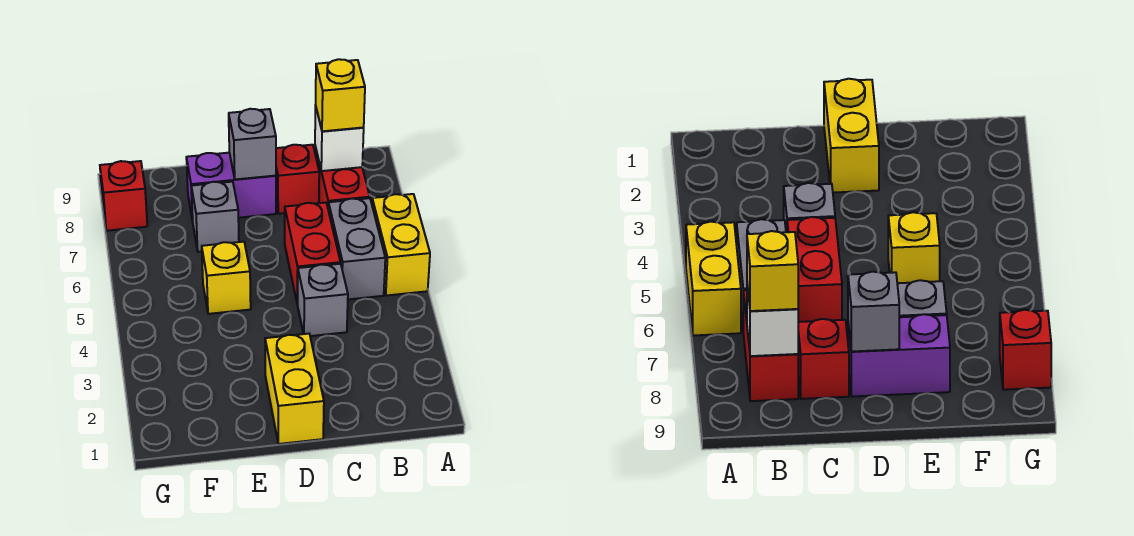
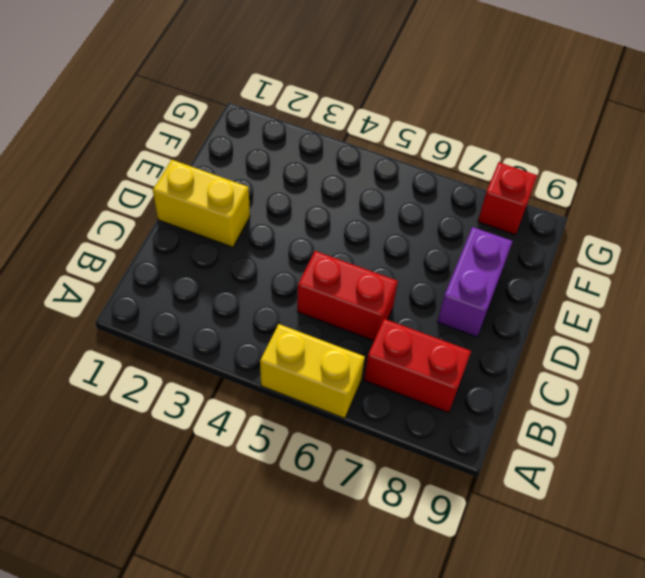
none -> grey 1x2 brick [328,198,385,299]
none -> grey 1x1 brick [298,264,348,336]
none -> red 1x1 brick [276,145,319,214]

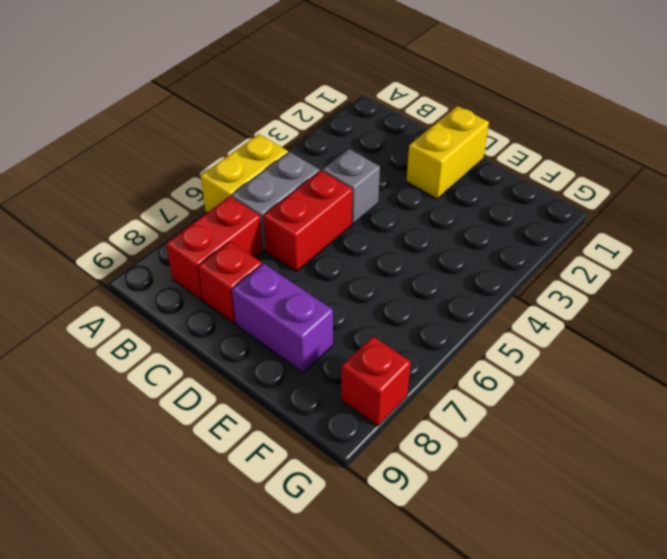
none -> yellow 1x1 brick [202,242,251,314]
none -> grey 1x1 brick [191,182,239,252]
none -> white 1x1 brick [315,105,364,171]

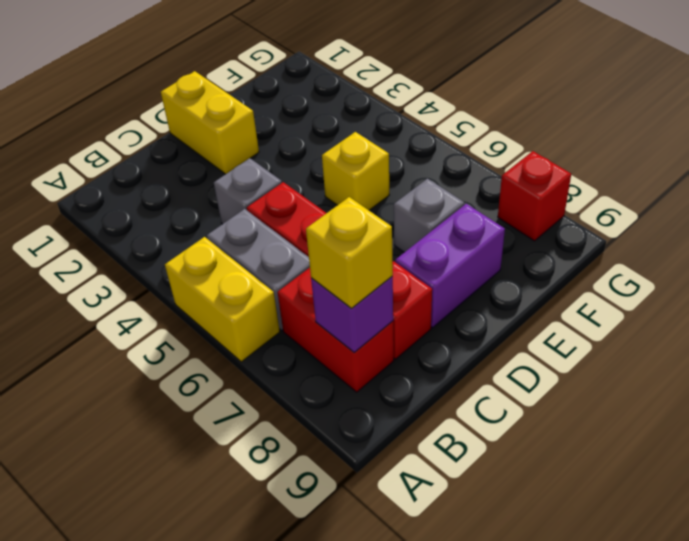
purple 1x1 brick [311,277,393,353] -> white 1x1 brick [315,105,364,171]
none -> grey 1x1 brick [229,109,276,179]

